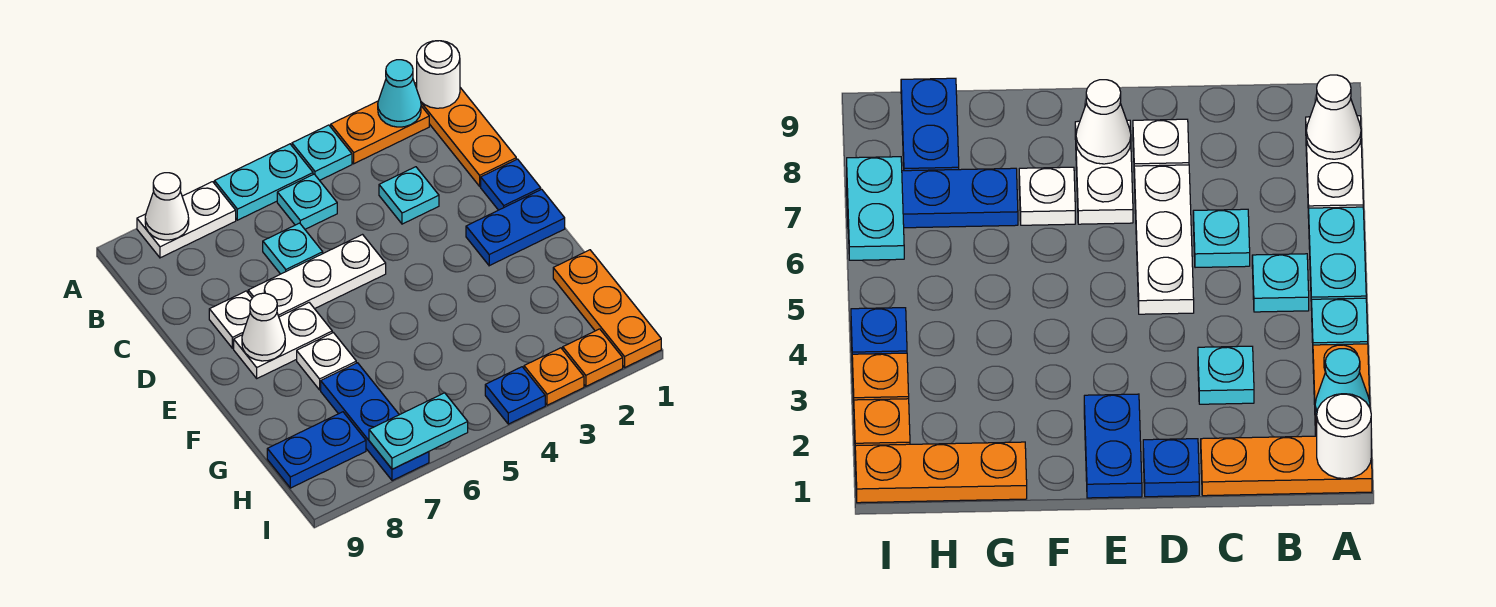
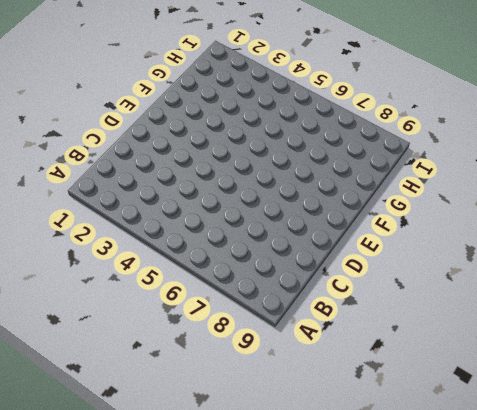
none -> orange 1x3 plate [415,82,516,186]
none -> orange 1x2 plate [331,101,429,164]
none -> cyan 1x1 plate [292,125,352,180]

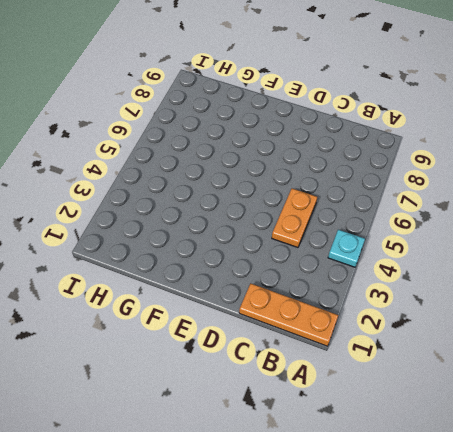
orange 1x2 plate [272,188,317,247] -> orange 1x2 plate moved to [331,101,429,164]
none -> cyan 1x2 plate [214,144,313,220]
none -> white 1x2 plate [137,182,236,258]
none -> cyan 1x1 plate [277,174,337,229]

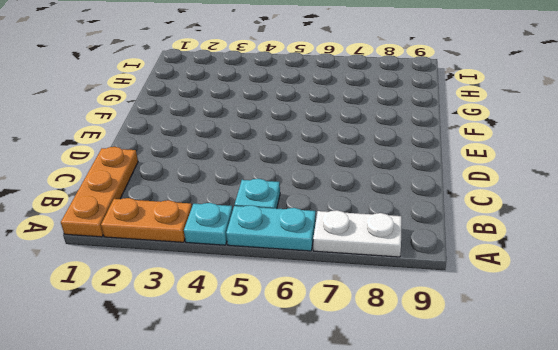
none -> cyan 1x1 plate [379,167,439,224]
none -> cyan 1x1 plate [263,223,323,274]
none -> blue 1x1 plate [481,159,541,210]

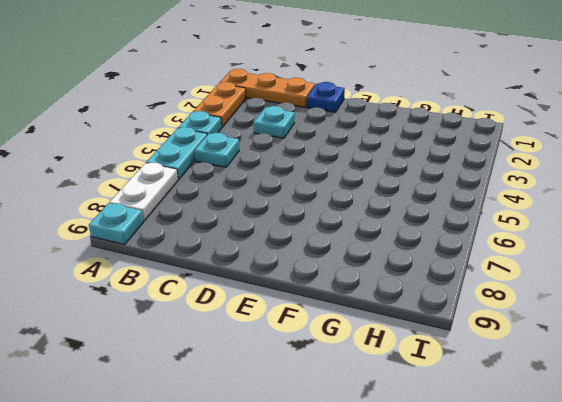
cyan 1x1 plate [89,203,143,245] -> cyan 1x1 plate moved to [263,223,323,274]
none -> white 1x3 plate [248,235,386,317]
none -> white 1x1 plate [209,291,252,348]
none -> blue 1x2 plate [466,189,565,266]

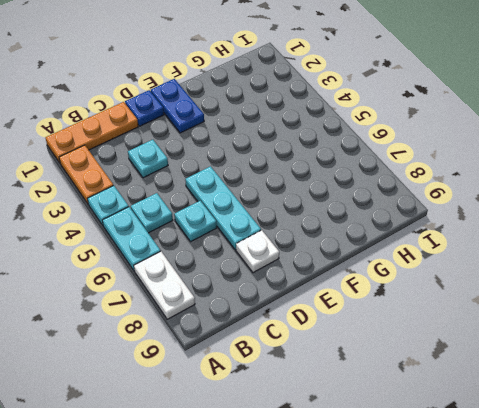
cyan 1x3 plate [185,166,261,250] -> white 1x3 plate [248,235,386,317]
none -> white 1x2 plate [234,303,332,378]
none -> white 1x1 plate [297,333,356,390]
none -> orange 1x3 plate [553,250,661,367]

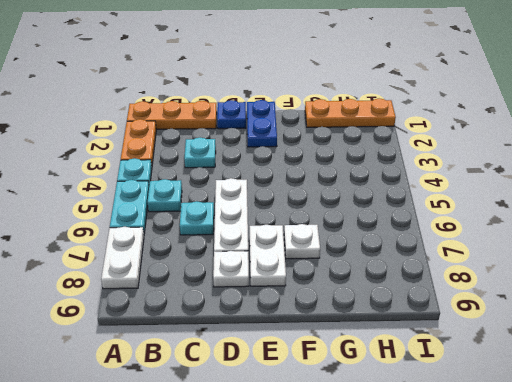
none -> blue 1x3 plate [321,363,429,481]
none -> blue 1x2 plate [267,412,366,488]
none -> orange 1x1 plate [563,329,623,386]

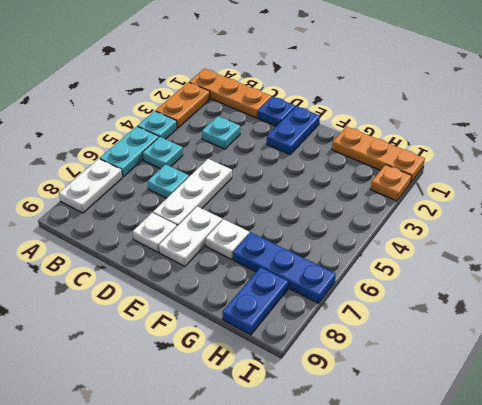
none -> orange 1x1 plate [524,348,584,405]
none -> blue 1x1 plate [485,367,545,424]
none -> white 1x1 round brick [417,41,460,108]

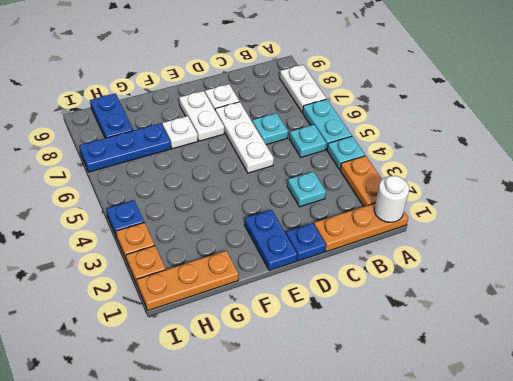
none -> cyan 1x1 cone [378,60,421,127]
none -> white 1x1 cone [145,173,189,240]
none -> white 1x1 cone [242,293,285,361]

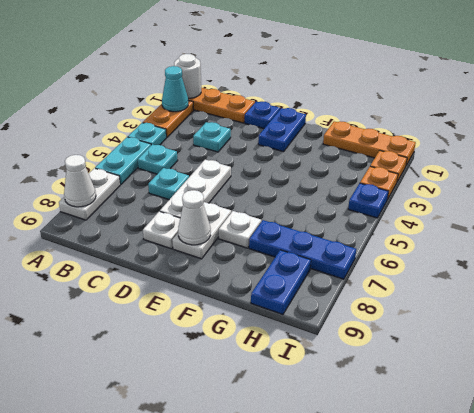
none -> cyan 1x2 plate [369,393,468,469]

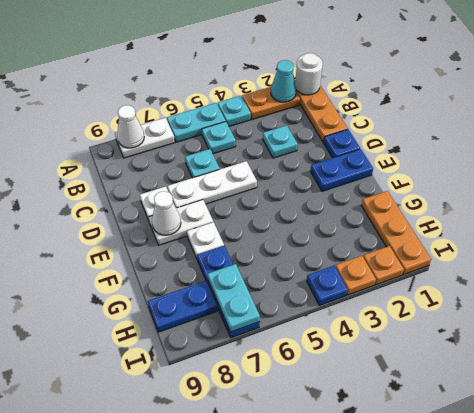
cyan 1x2 plate [208,264,260,332] -> cyan 1x2 plate turned to [369,393,468,469]

